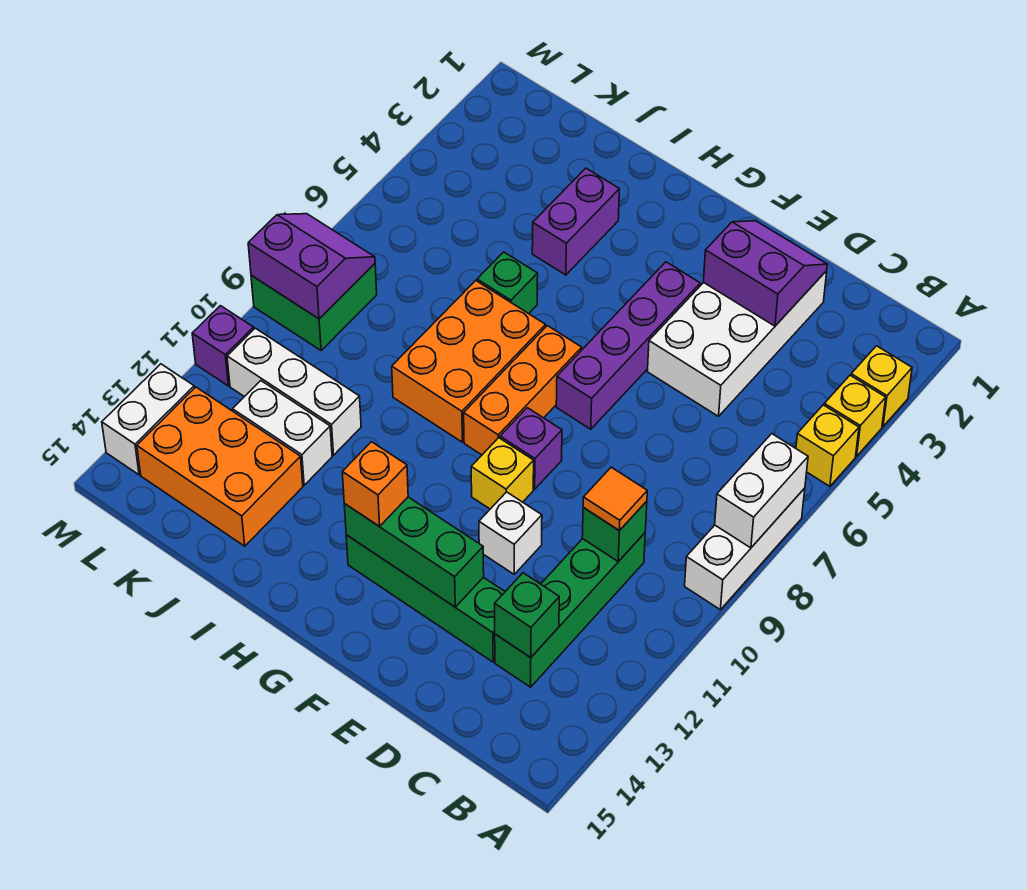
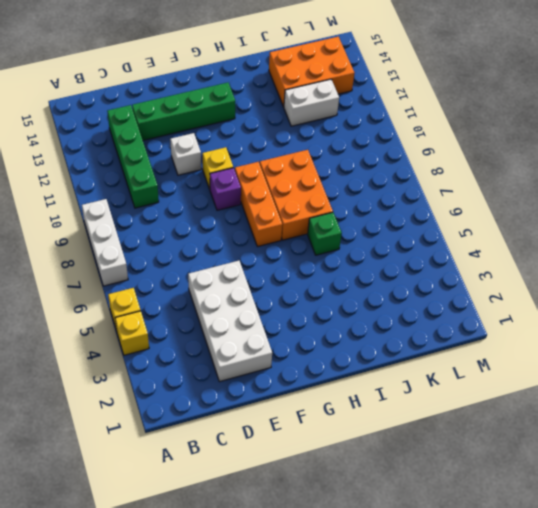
none -> yellow 1x1 brick [851,346,912,427]
none -> purple 1x4 brick [556,262,700,429]
none -> purple 1x2 brick [532,168,619,275]

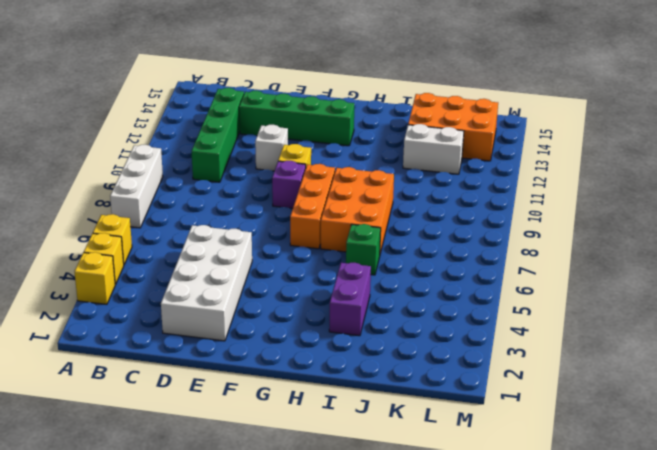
none -> purple 1x4 brick [556,262,700,429]
none -> white 1x3 brick [227,328,361,455]
none -> green 2x2 brick [251,264,377,350]

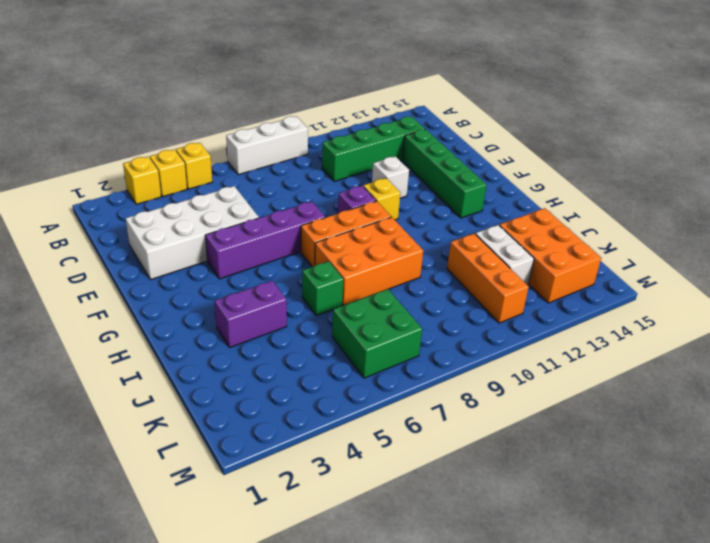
orange 1x3 brick [447,233,529,323] -> white 1x3 brick [227,328,361,455]
green 2x2 brick [332,289,422,378] -> green 2x2 brick moved to [251,264,377,350]
none -> purple 1x1 brick [192,306,254,386]
none -> white 1x2 brick [102,364,194,475]
none -> white 1x2 brick [715,434,808,548]

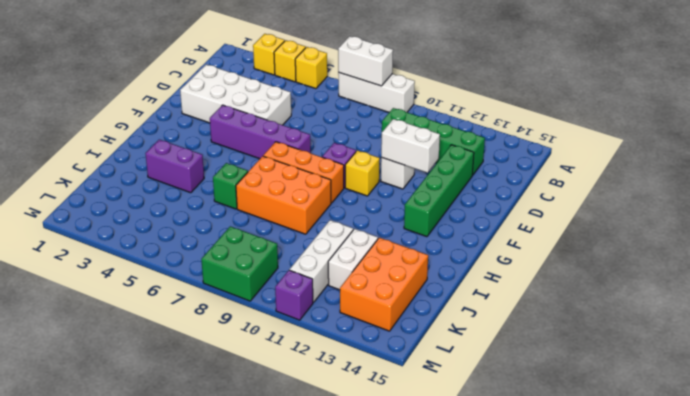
white 1x2 brick [381,119,440,173] -> white 1x2 brick moved to [102,364,194,475]
none -> green 1x1 brick [582,501,647,562]
none -> green 1x1 brick [495,573,559,658]
none -> purple 2x2 slope [703,221,827,326]

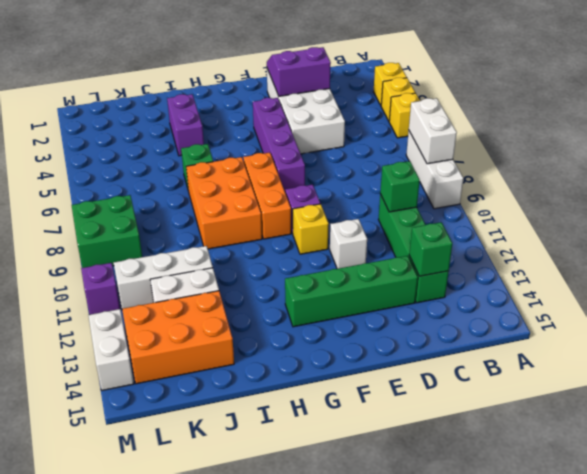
none -> green 1x3 brick [344,497,484,607]
none -> purple 2x2 slope [248,214,375,319]
none -> orange 1x1 tile [583,467,647,531]

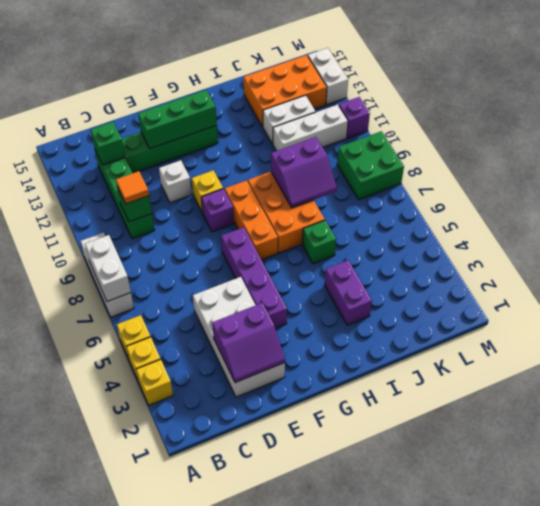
purple 2x2 slope [271,137,337,208] -> purple 2x2 slope moved to [248,214,375,319]
none -> orange 1x1 brick [342,442,408,526]

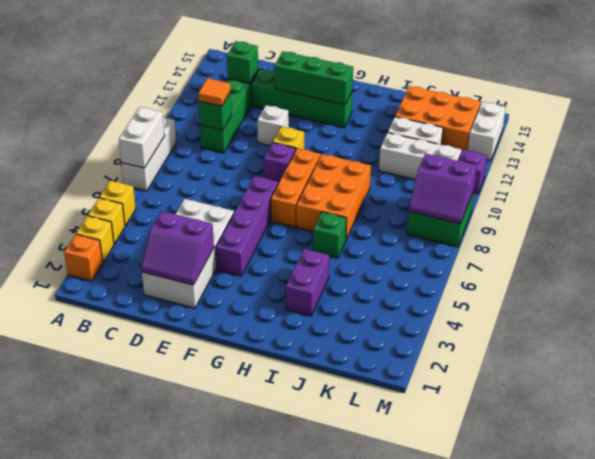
orange 1x1 brick [64,234,103,281] -> orange 1x1 brick moved to [342,442,408,526]

